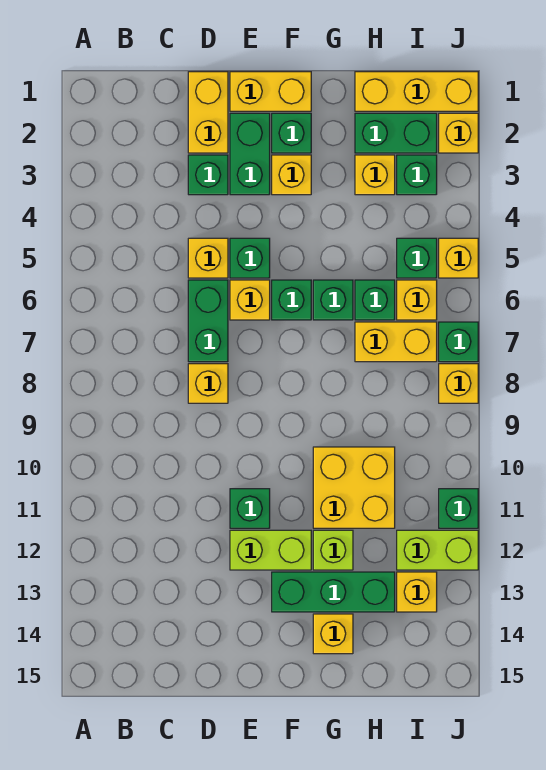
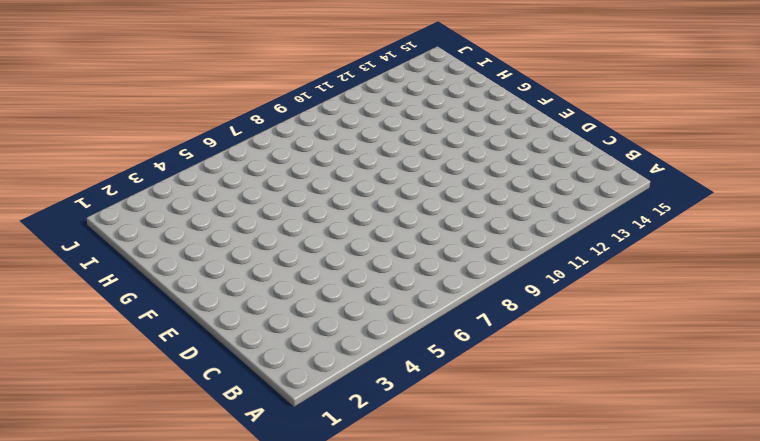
none -> yellow 1x2 brick [188,72,228,153]
none -> green 1x1 brick [188,155,228,195]
none -> yellow 1x1 brick [188,238,228,278]
none -> green 1x2 brick [188,280,228,362]

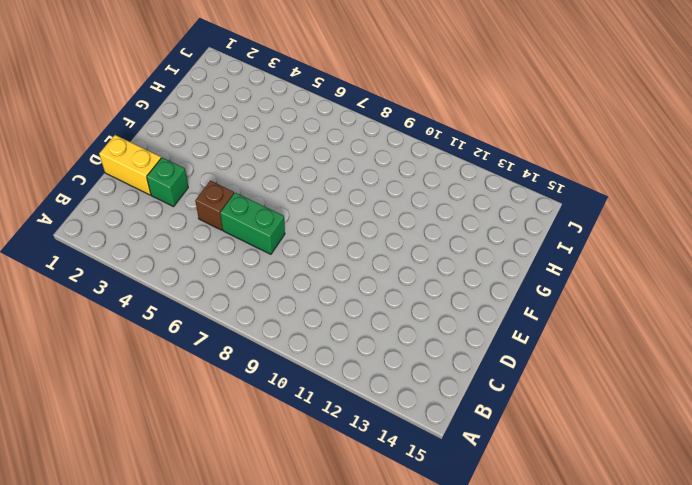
brown 1x1 brick [195,181,234,230] -> yellow 1x1 brick [188,238,228,278]
none -> yellow 1x1 brick [188,364,228,403]
none -> yellow 1x2 brick [230,72,311,111]
none -> green 1x2 brick [230,113,270,195]
none -> green 1x1 brick [230,238,270,278]

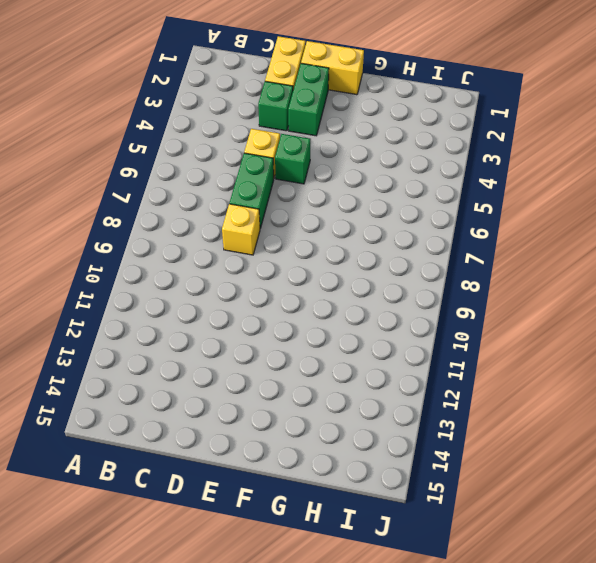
none -> yellow 1x1 brick [230,280,270,320]
none -> green 1x1 brick [230,489,270,528]
none -> lime 1x2 brick [230,530,311,570]
none -> green 1x1 brick [272,113,311,153]

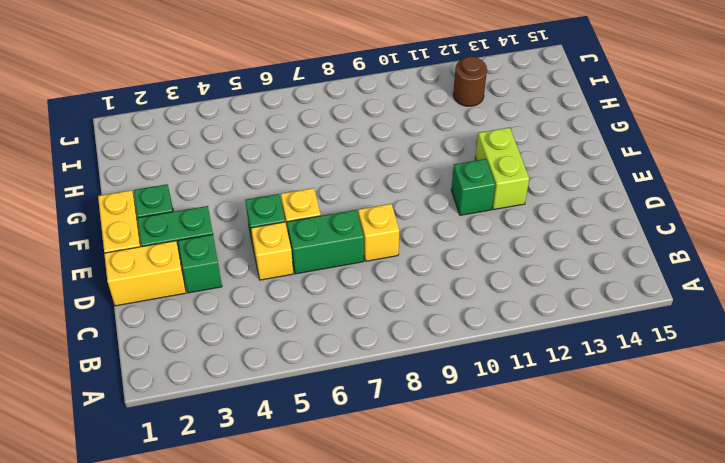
brown 1x1 round brick [453,56,487,106] -> lime 1x2 brick [397,530,478,570]
none -> yellow 1x1 brick [272,155,311,195]
none -> green 1x1 brick [272,280,311,320]
none -> green 1x3 brick [272,572,395,612]
none -> green 1x1 brick [313,280,353,320]

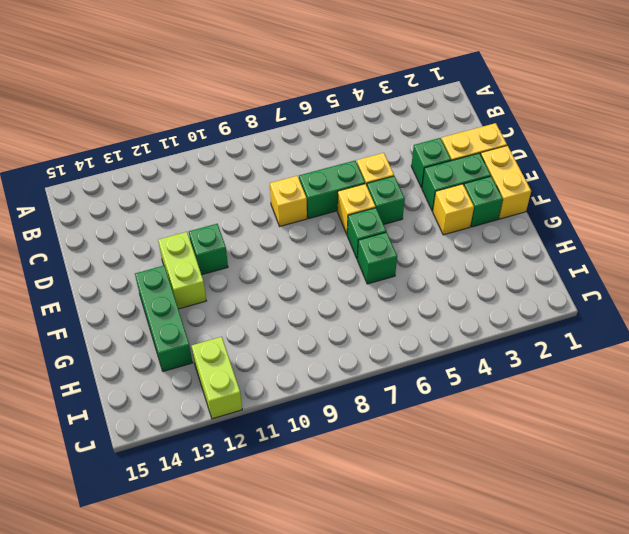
none -> yellow 2x2 brick [313,447,395,528]
none -> lime 1x1 brick [313,530,353,570]
none -> yellow 1x1 brick [313,614,353,654]
none -> yellow 1x3 brick [355,72,478,111]

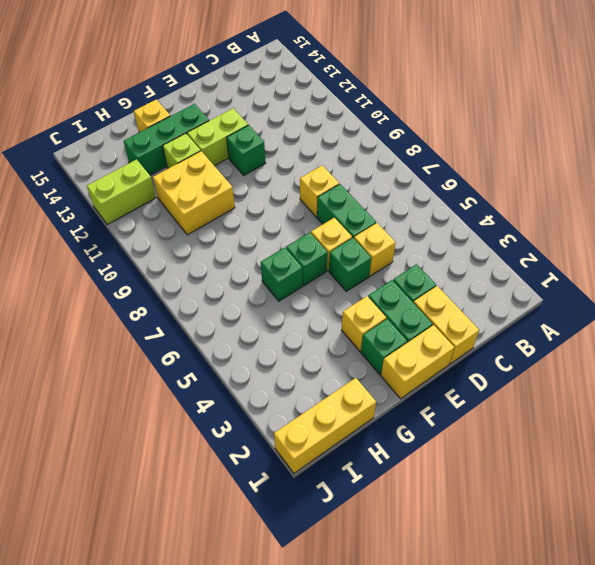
none -> green 1x2 brick [355,113,437,153]
none -> yellow 1x1 brick [355,155,395,195]
none -> green 1x1 brick [355,280,395,320]
none -> yellow 1x2 brick [355,322,437,362]

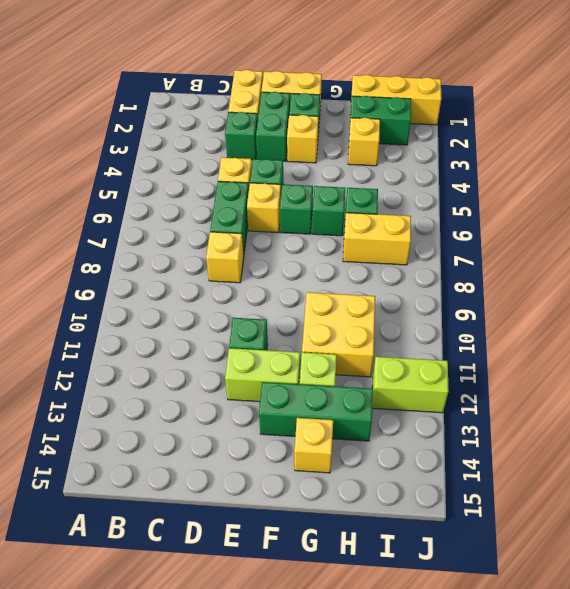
none -> green 1x1 brick [397,155,437,195]
none -> green 1x1 brick [397,238,437,278]
none -> yellow 1x1 brick [397,280,437,320]
none -> yellow 1x1 brick [397,572,437,612]

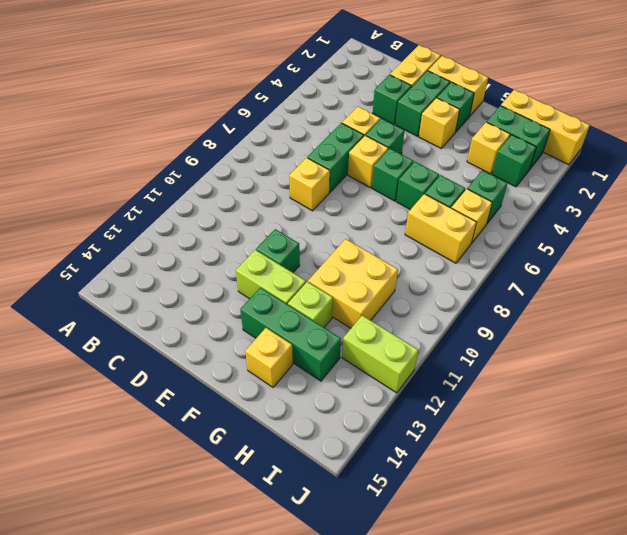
none -> yellow 1x1 brick [397,572,437,612]
none -> yellow 1x1 brick [439,113,478,153]
none -> yellow 1x1 brick [439,238,478,278]
none -> green 1x1 brick [439,322,478,362]

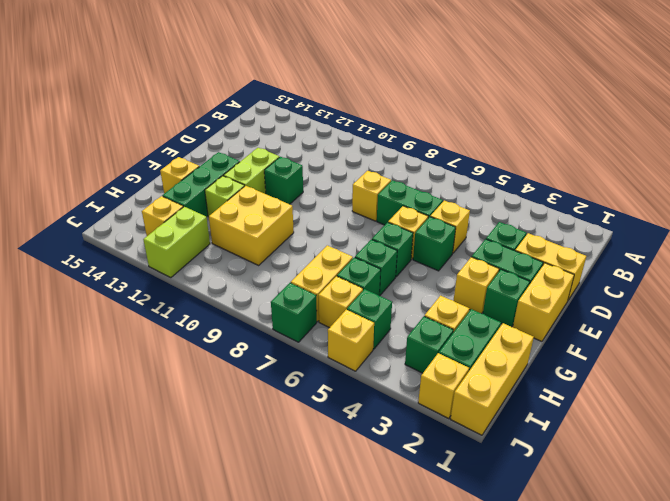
none -> yellow 1x1 brick [439,364,478,403]
none -> green 1x1 brick [439,489,478,528]

